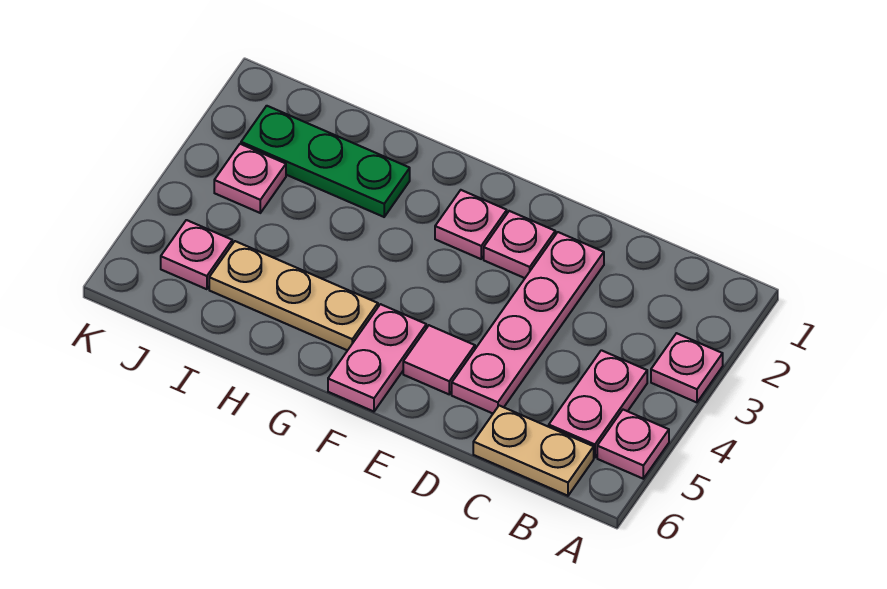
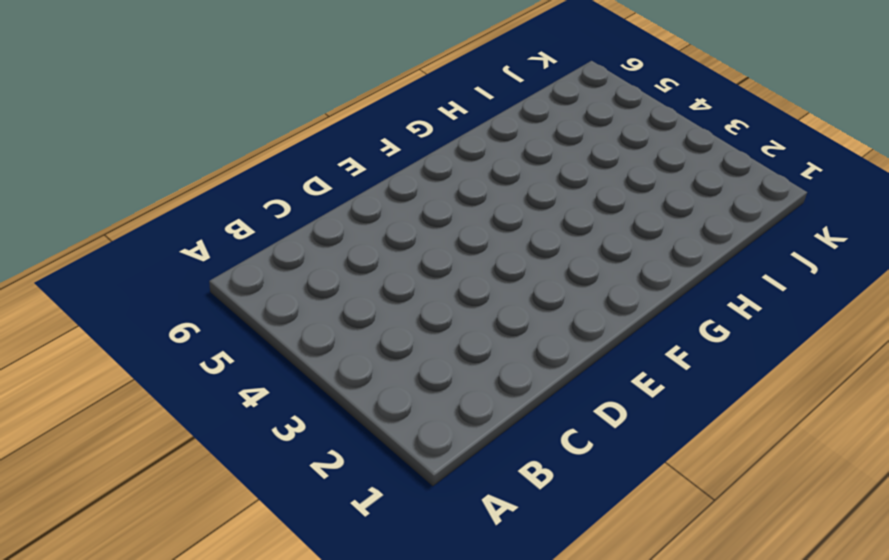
none -> pink 1x1 plate [651,333,723,402]
none -> pink 1x1 plate [597,410,669,479]
none -> pink 1x2 plate [549,350,647,458]

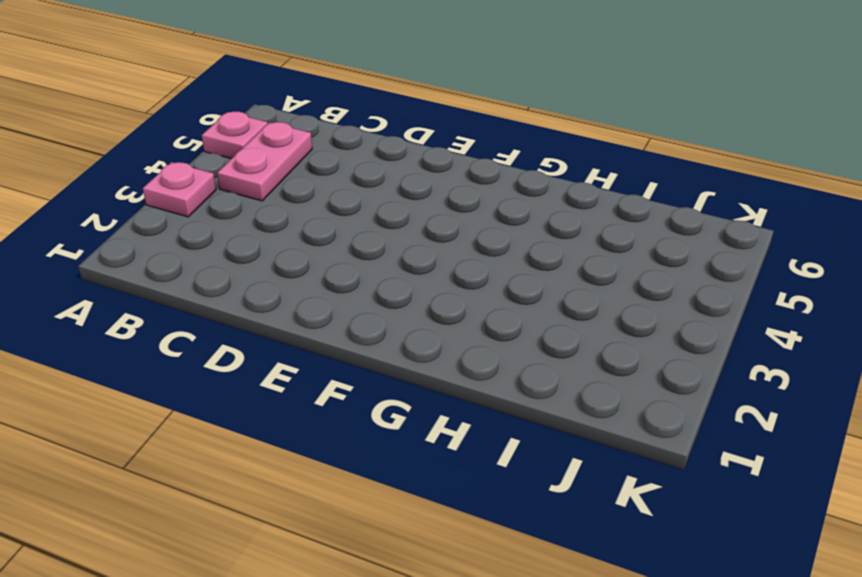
none -> tan 1x2 plate [473,406,594,496]
none -> pink 1x4 plate [452,232,604,413]
none -> pink 1x1 plate [484,211,555,278]

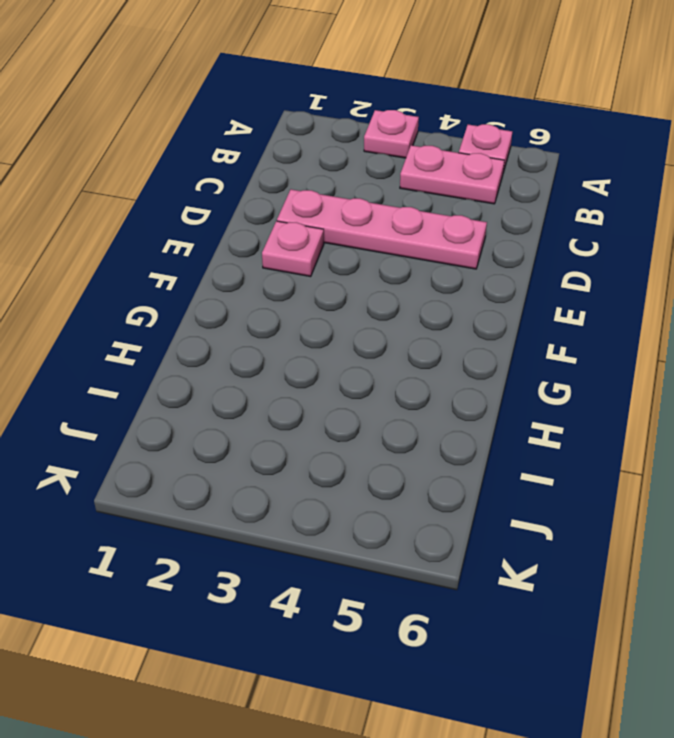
none -> tan 1x2 plate [473,406,594,496]
none -> pink 1x1 tile [403,325,475,394]
none -> pink 1x1 plate [435,190,507,259]

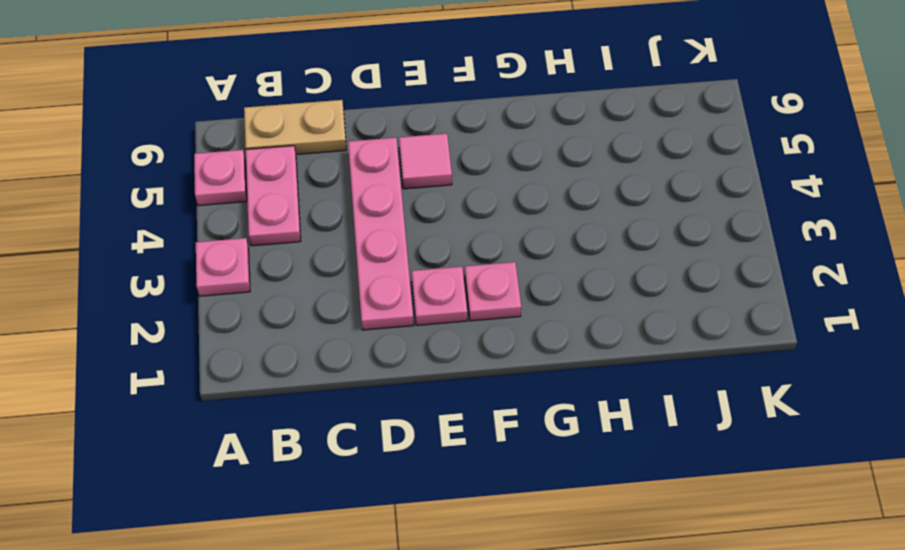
none -> pink 1x2 plate [328,304,426,412]
none -> tan 1x3 plate [209,241,378,350]
none -> green 1x3 plate [241,106,410,217]

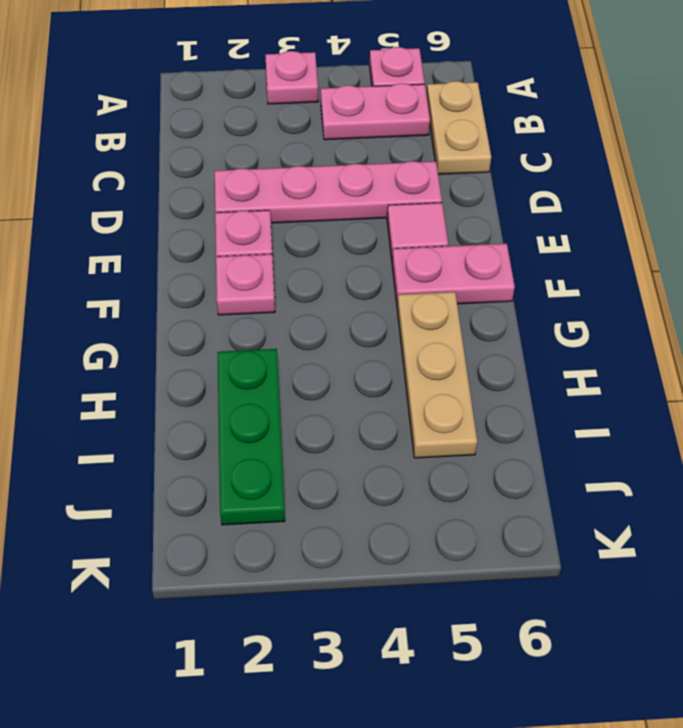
none -> pink 1x1 plate [214,144,286,213]
none -> pink 1x1 plate [161,220,232,289]

